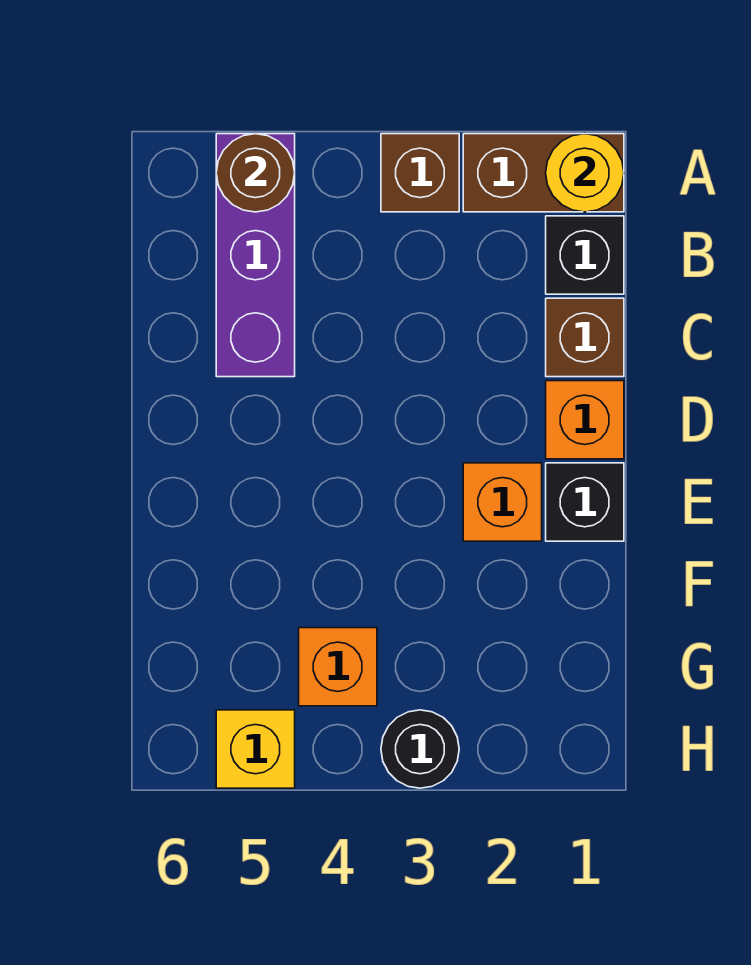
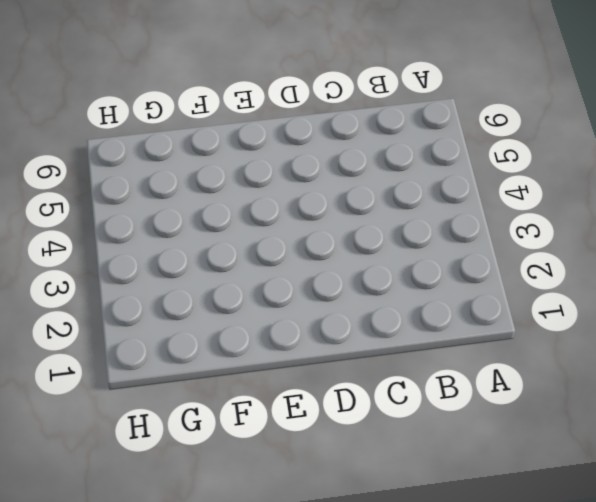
none -> brown 1x2 brick [463,134,624,212]
none -> brown 1x1 brick [381,134,459,212]
none -> purple 1x3 brick [216,134,295,377]

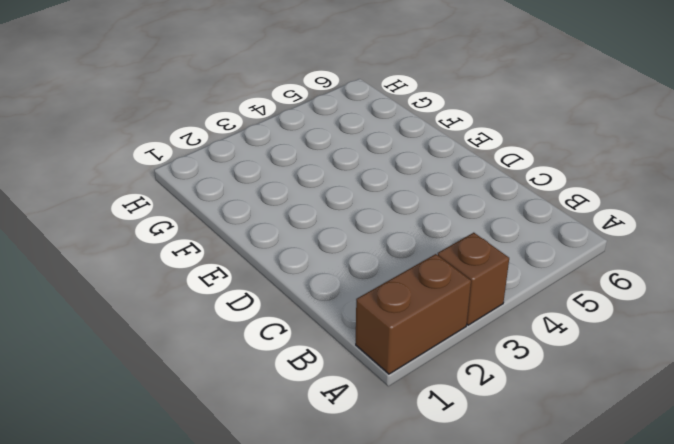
none -> purple 1x3 brick [216,134,295,377]
none -> black 1x1 brick [546,216,624,294]
none -> brown 1x1 brick [546,298,624,377]

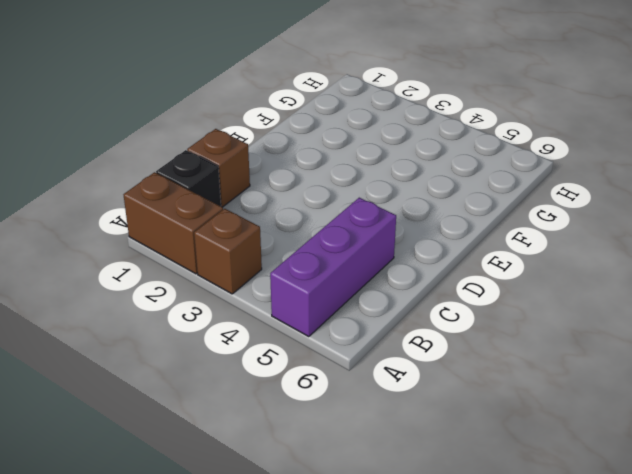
none -> orange 1x1 brick [546,381,624,459]
none -> black 1x1 brick [546,463,624,541]
none -> orange 1x1 brick [463,463,542,541]

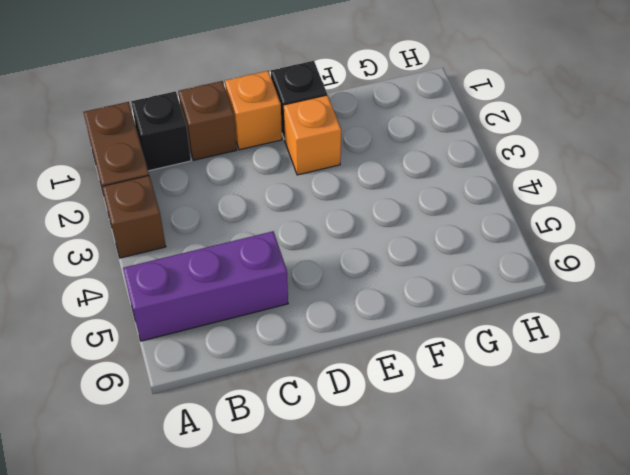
none -> orange 1x1 brick [299,628,377,706]
none -> black 1x1 round brick [381,710,459,788]
none -> yellow 1x1 brick [216,710,295,788]

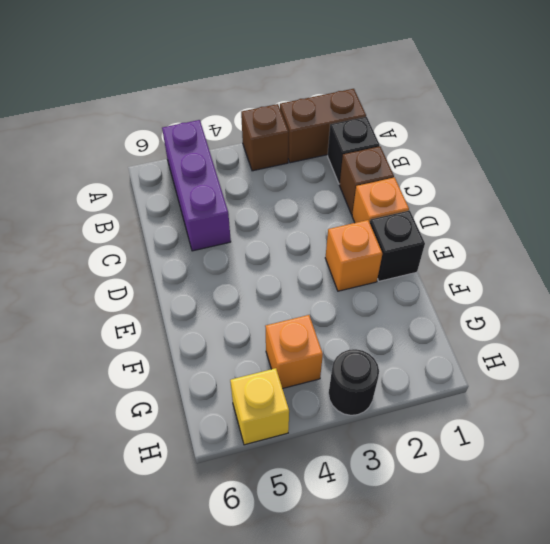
none -> yellow 1x1 round brick [546,134,624,212]
none -> brown 1x1 round brick [216,134,295,212]

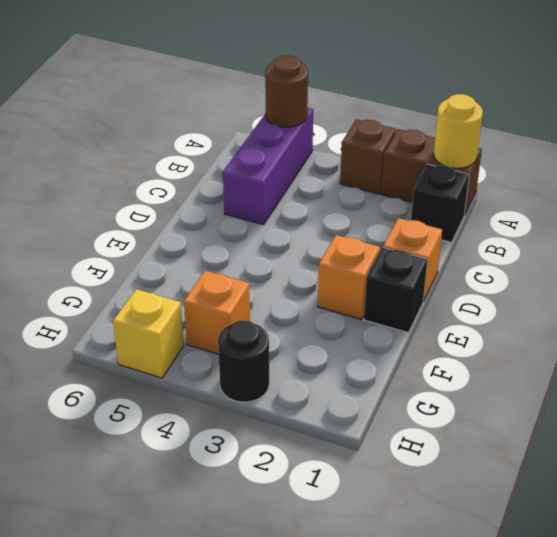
none -> brown 1x1 brick [546,298,624,377]

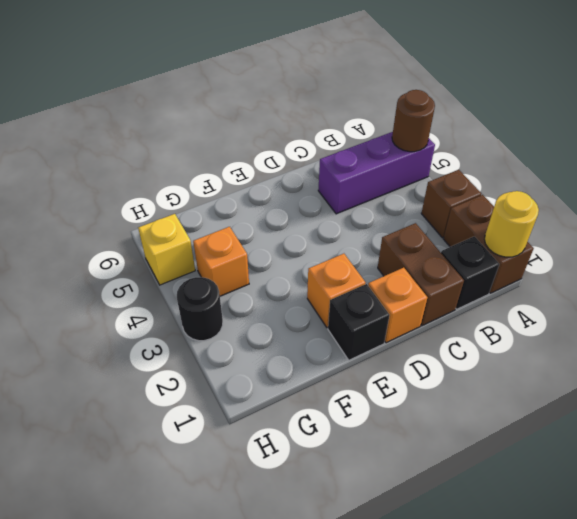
brown 1x2 brick [378,223,464,326] -> brown 1x1 brick [546,298,624,377]

